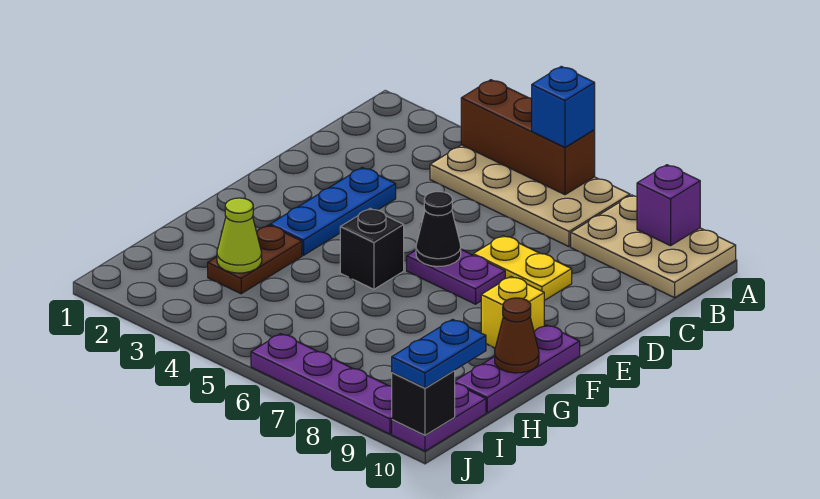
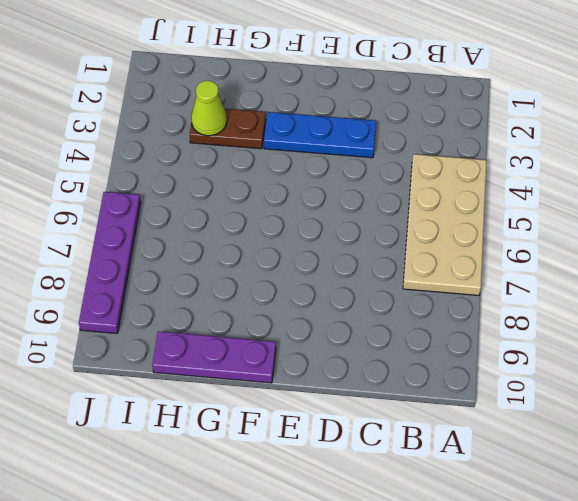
none -> tan 2x3 plate [571,195,736,298]
none -> yellow 1x2 plate [473,236,572,301]
none -> purple 1x2 plate [407,250,505,304]

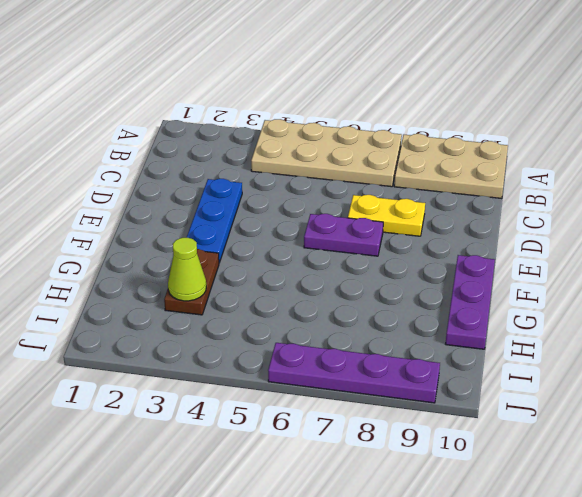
none -> black 1x1 brick [340,208,404,289]
none -> yellow 1x1 brick [481,277,544,348]
none -> purple 1x2 plate [392,384,486,451]

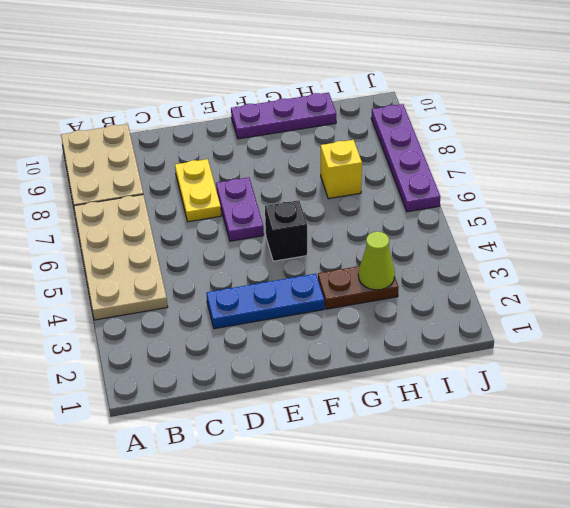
yellow 1x1 brick [321,140,362,199] -> yellow 1x1 brick moved to [481,277,544,348]
none -> purple 1x2 plate [392,384,486,451]
none -> brown 1x3 brick [461,80,595,195]
none -> purple 1x1 brick [637,165,700,246]

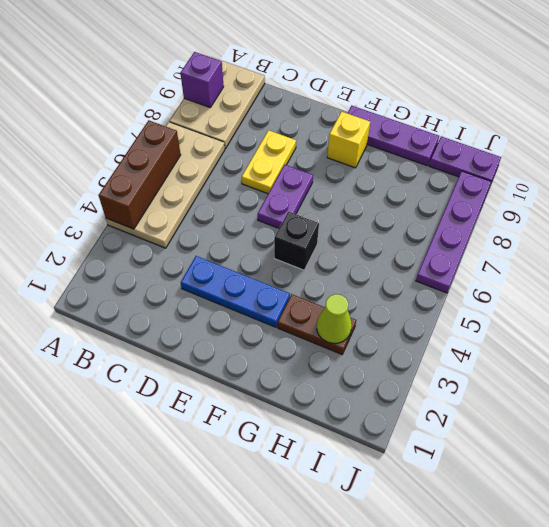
none -> black 1x1 cone [416,192,461,267]
none -> brown 1x1 cone [495,298,539,373]
none -> black 1x1 brick [392,370,455,435]

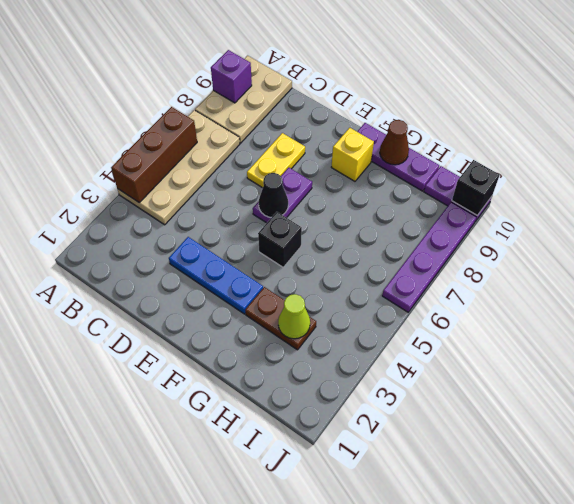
none -> blue 1x1 brick [532,66,595,147]
none -> blue 1x2 plate [392,319,486,388]

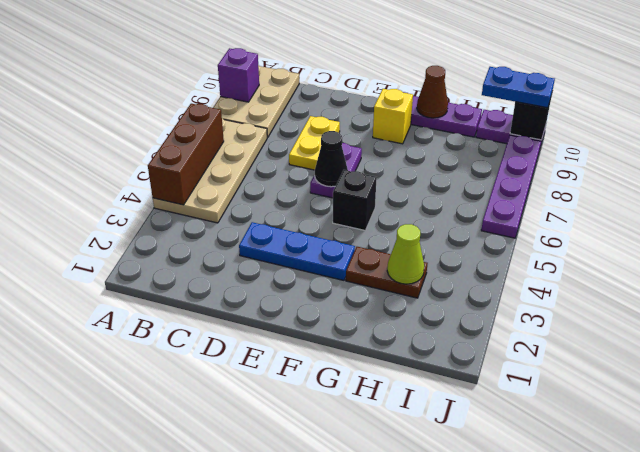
none -> blue 1x1 brick [532,66,595,147]

